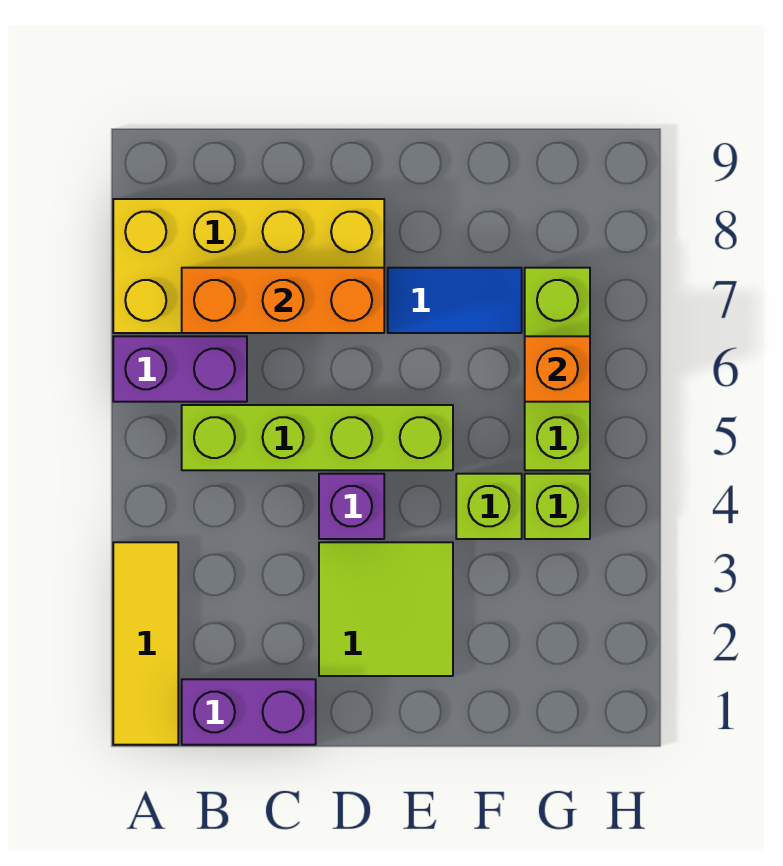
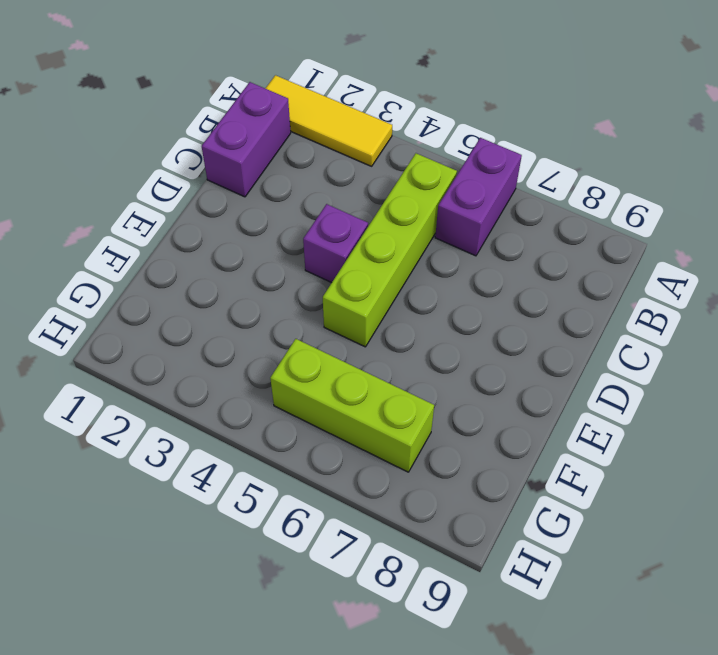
none -> yellow 2x4 brick [113,199,384,333]
none -> lime 2x2 tile [319,542,453,676]
none -> blue 1x2 tile [388,268,522,333]

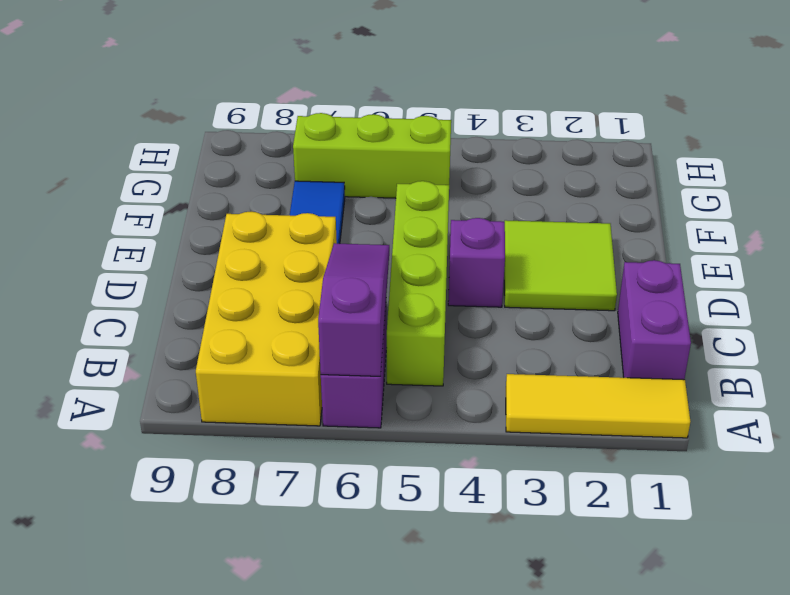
purple 1x3 slope [318,243,389,376] -> none
none -> lime 1x1 brick [456,474,522,539]
none -> lime 1x1 brick [525,474,590,539]
none -> orange 1x3 brick [182,268,384,333]

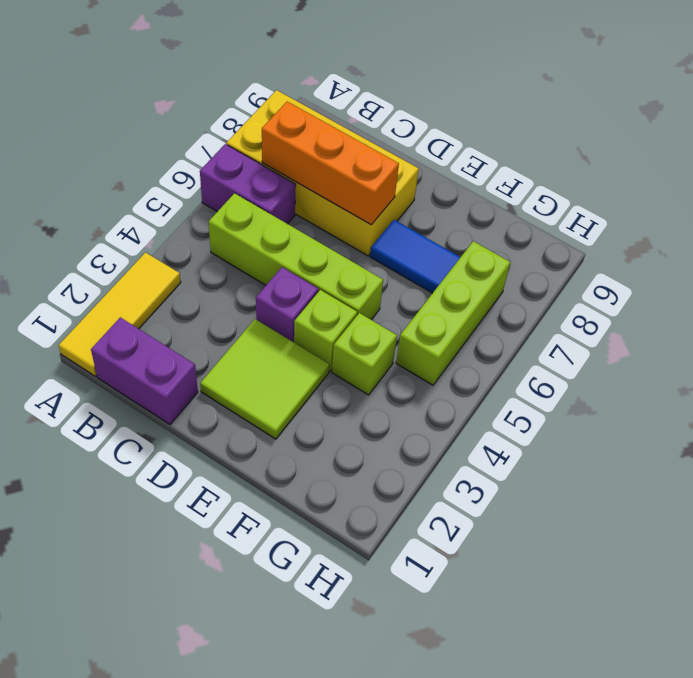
lime 1x1 brick [294,290,357,371] -> lime 1x1 brick moved to [525,474,590,539]
none -> orange 1x1 brick [525,336,590,402]

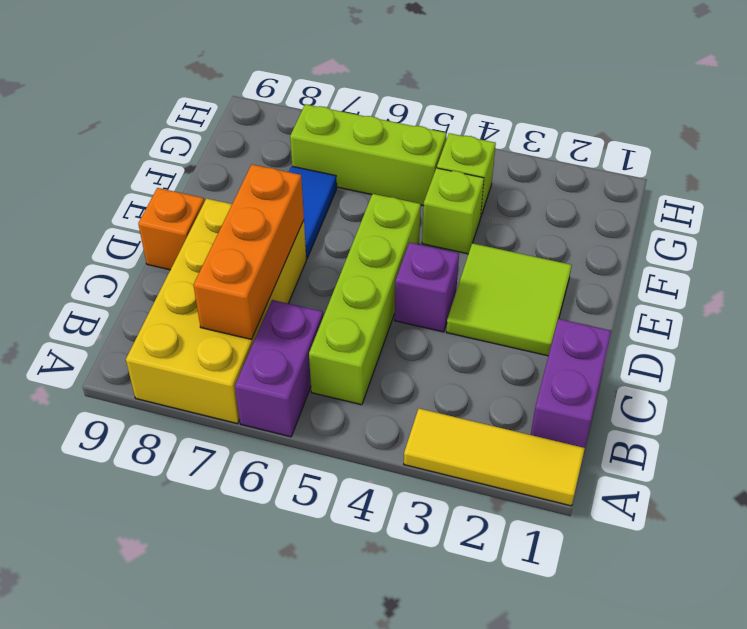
orange 1x1 brick [138,188,204,270] -> orange 1x1 brick moved to [525,336,590,402]

